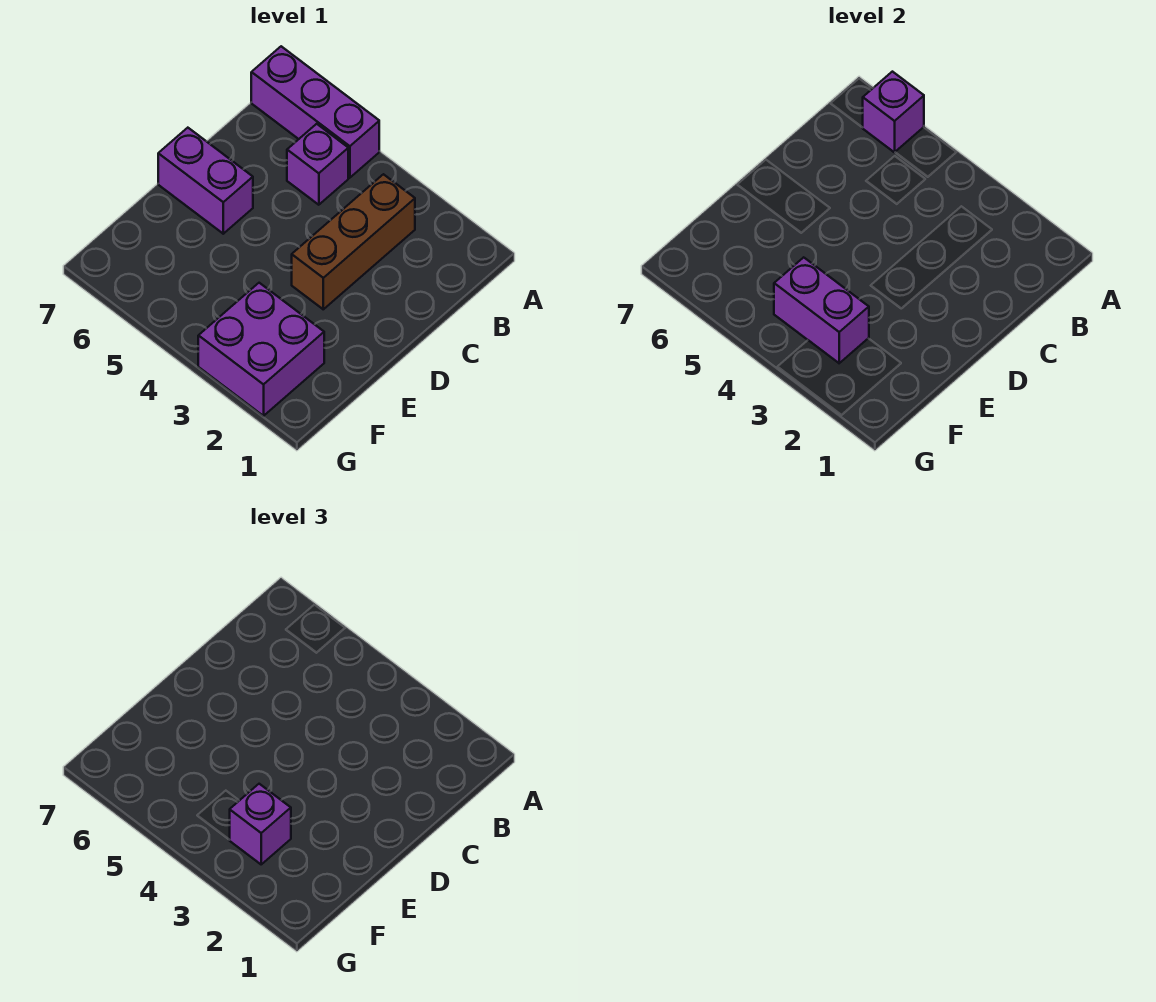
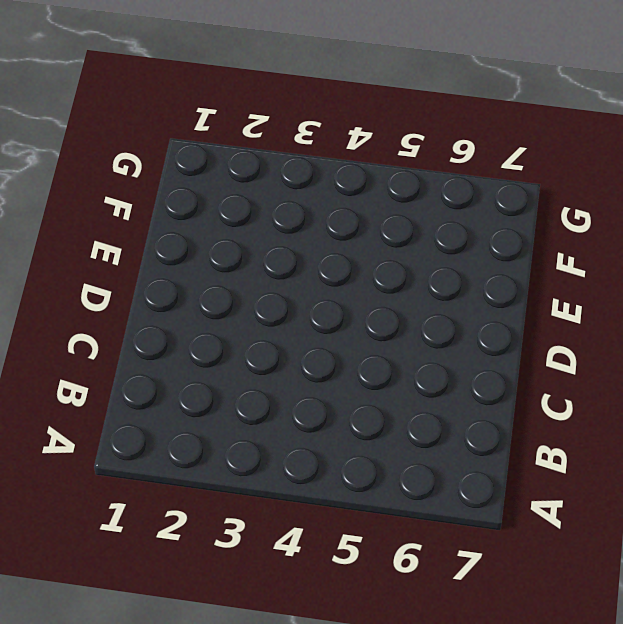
none -> purple 1x3 brick [251,46,379,178]
none -> brown 1x3 brick [292,174,415,309]

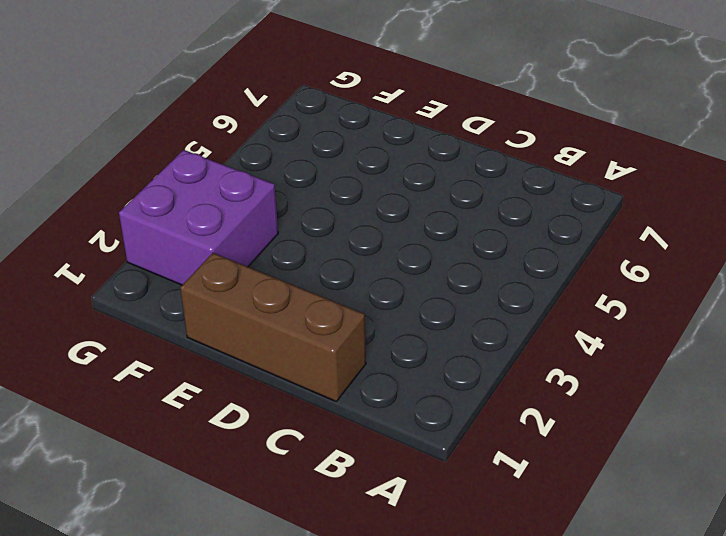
brown 1x3 brick [180,253,366,401] -> brown 1x3 brick moved to [292,174,415,309]
none -> purple 1x3 brick [251,46,379,178]
none -> purple 1x1 brick [287,124,348,205]

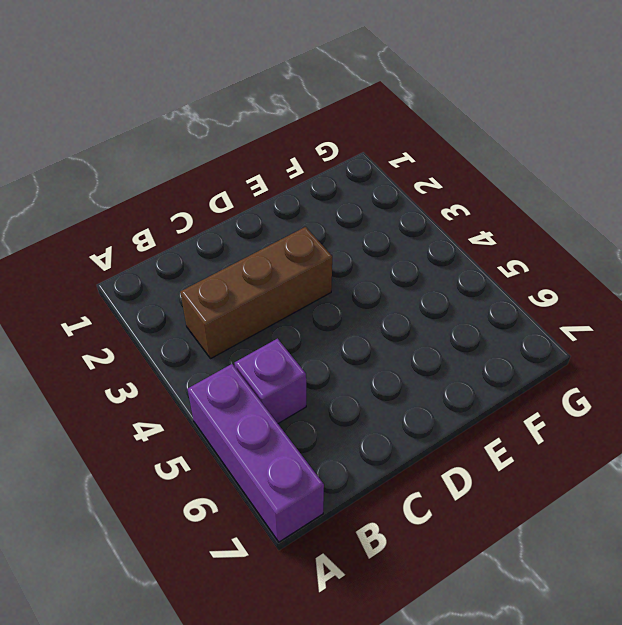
none -> purple 1x2 brick [158,128,253,234]
none -> purple 2x2 brick [198,283,324,416]

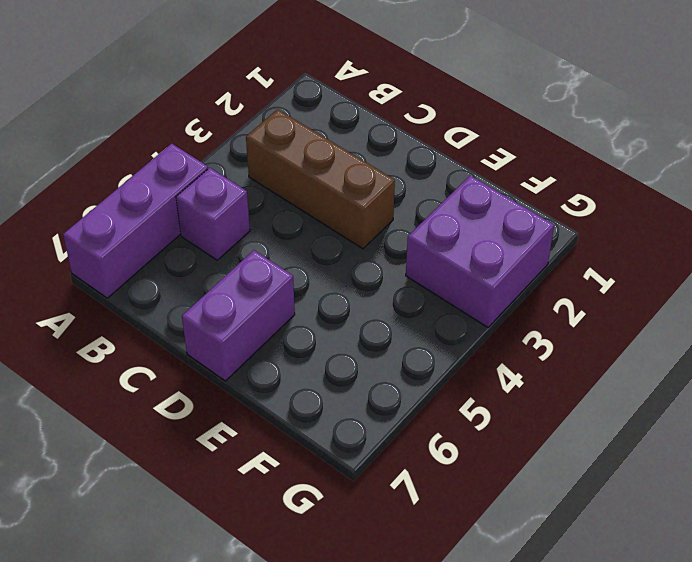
none -> purple 1x1 brick [862,72,924,152]
none -> purple 1x2 brick [774,257,869,363]

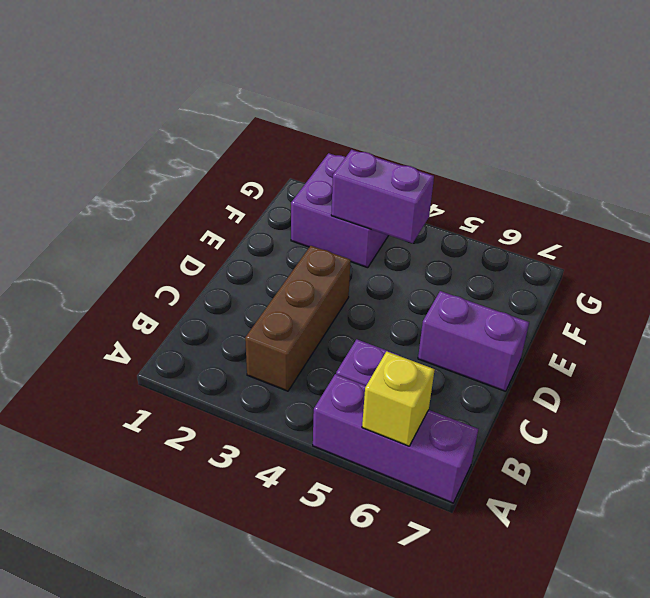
yellow 1x1 brick [362,351,435,446] -> purple 1x1 brick [862,72,924,152]
none -> purple 1x1 brick [230,784,291,864]

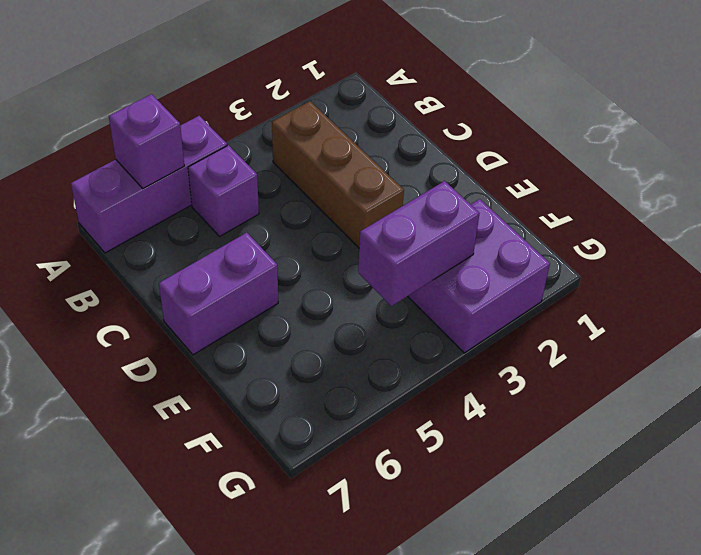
none -> purple 1x1 brick [230,784,291,864]

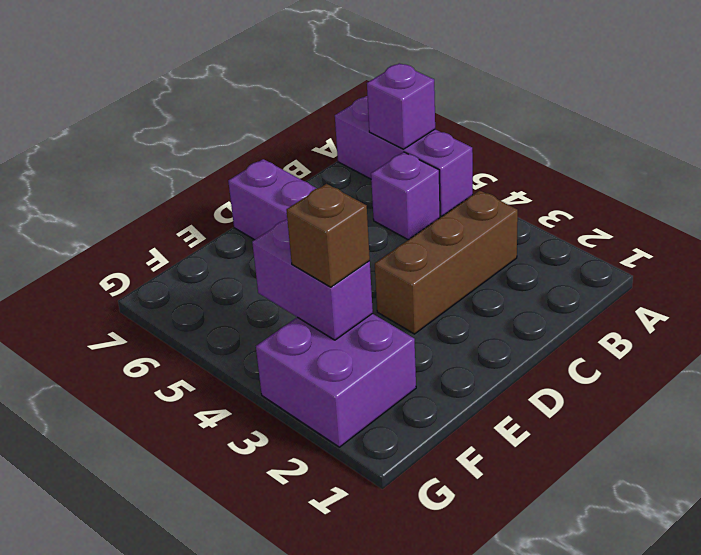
brown 1x1 brick [286,184,370,287] -> purple 1x1 brick [230,784,291,864]

